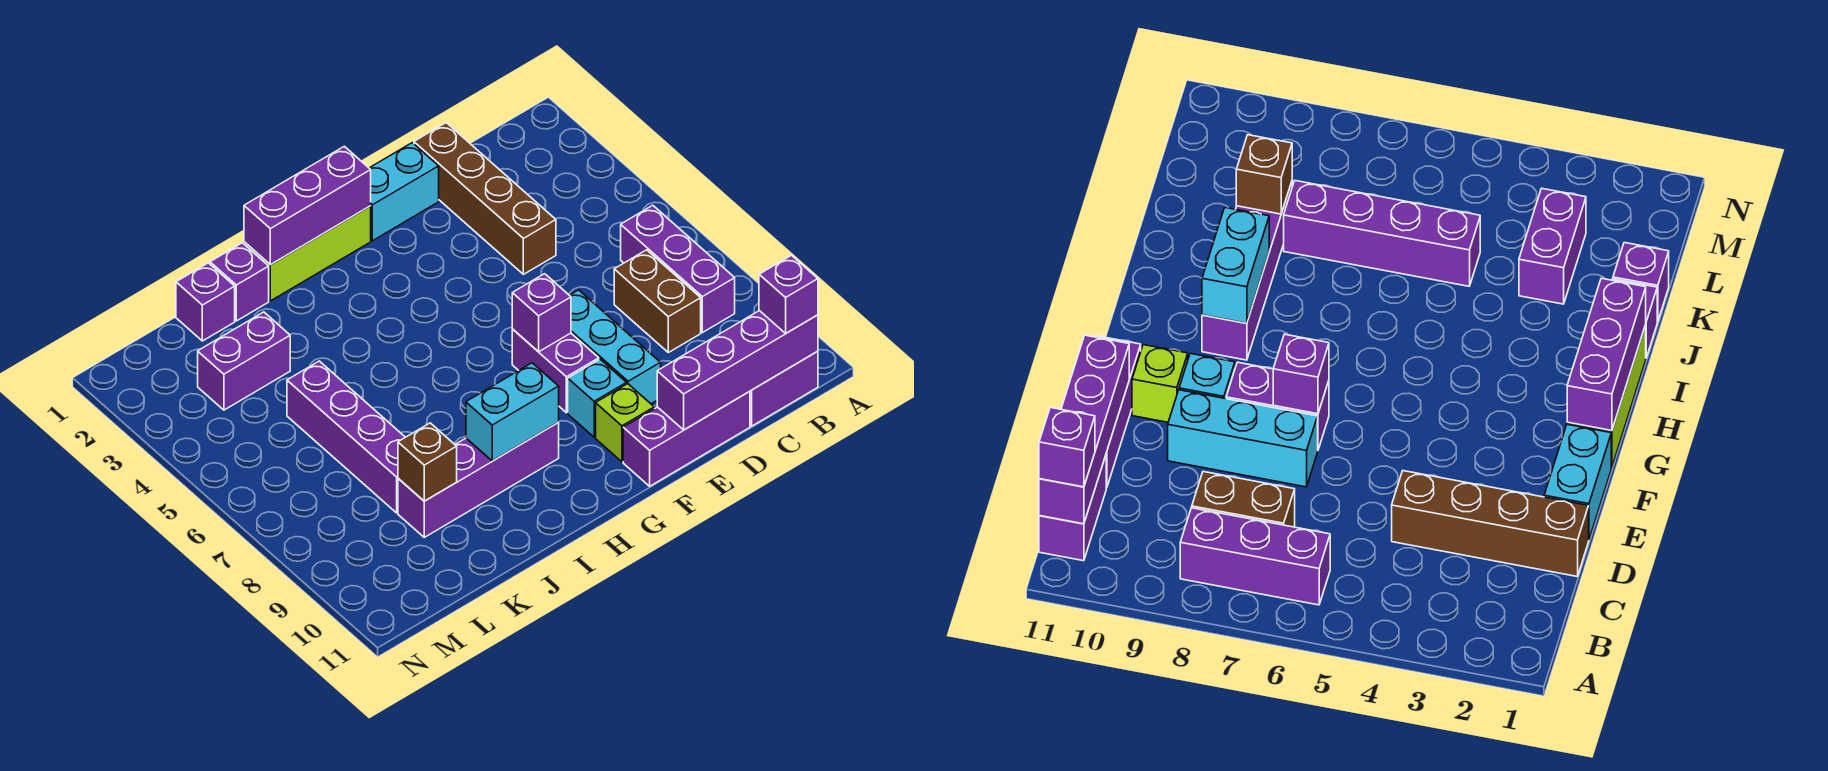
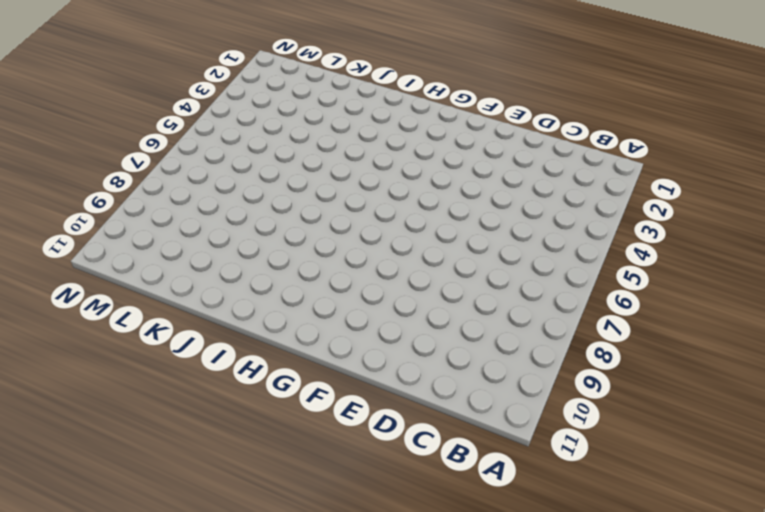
none -> purple 1x3 brick [621,205,735,333]
none -> purple 1x2 brick [750,351,818,426]
none -> brown 1x2 brick [614,250,701,353]

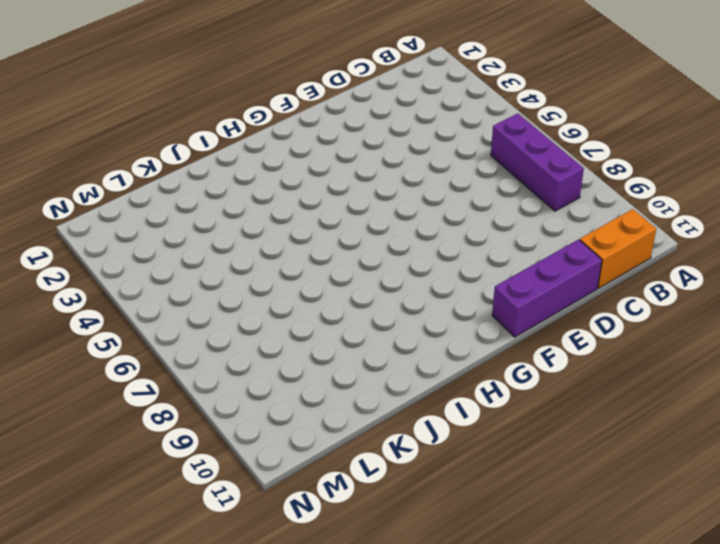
orange 1x2 brick [580,209,656,288] -> purple 1x2 brick [750,351,818,426]
none -> brown 1x2 brick [614,250,701,353]
none -> brown 1x4 brick [414,123,556,274]
none -> cyan 1x2 brick [369,143,439,241]

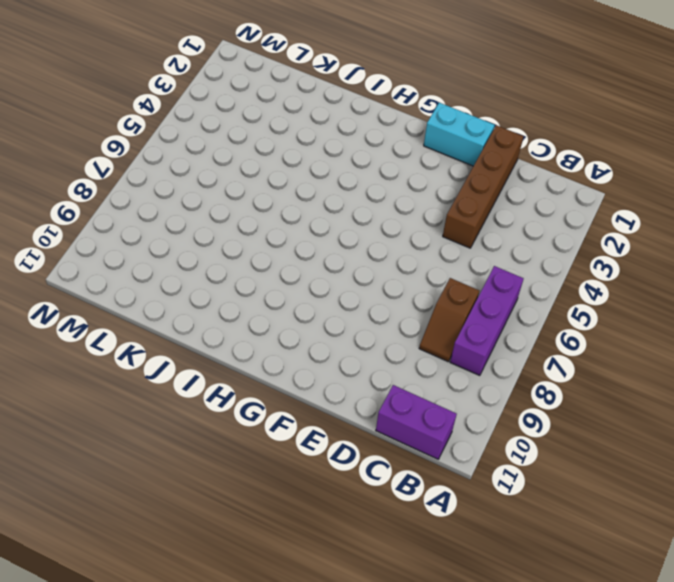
brown 1x2 slope [419,278,479,362] -> brown 1x2 brick [614,250,701,353]
none -> purple 1x3 brick [623,391,750,486]
none -> cyan 1x3 brick [570,290,661,404]
none -> purple 1x2 brick [512,329,599,413]

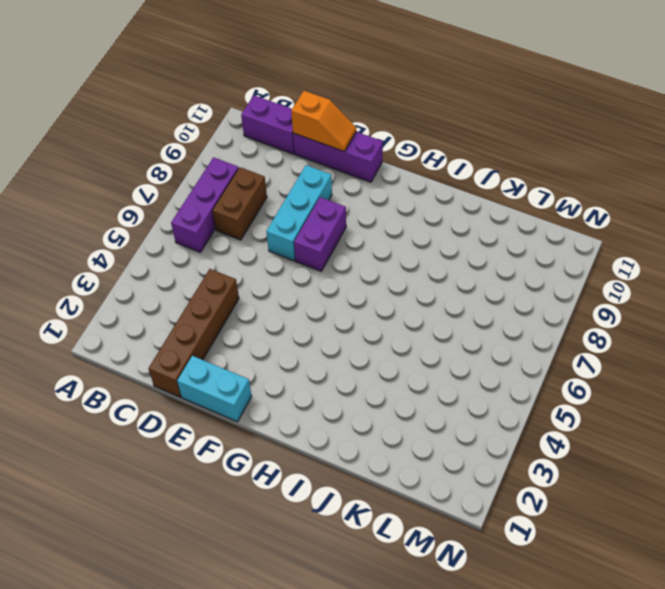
orange 1x2 slope [291,91,356,151] -> purple 1x4 brick [657,311,818,430]
none -> cyan 1x1 brick [568,359,627,437]
none -> lime 1x1 brick [596,384,654,462]
none -> lime 1x3 brick [244,206,371,301]

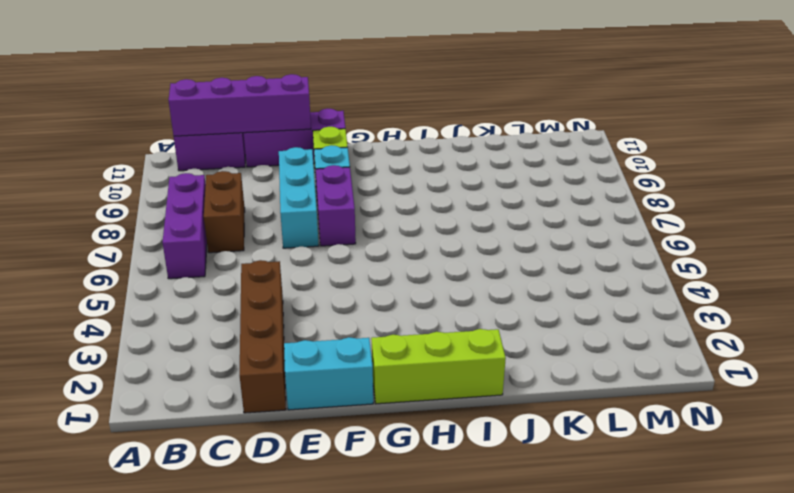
none -> purple 1x4 brick [398,423,559,537]
none -> purple 1x1 brick [210,243,269,321]
none -> purple 1x1 brick [176,263,235,341]

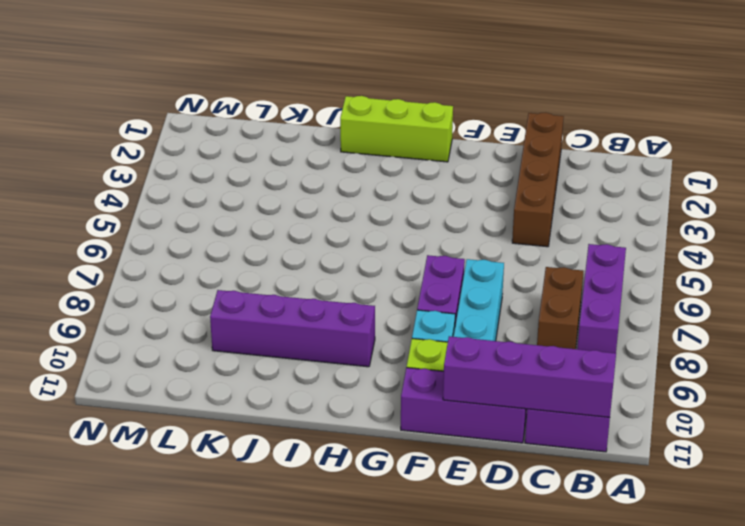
none -> cyan 1x2 brick [369,143,439,241]
none -> purple 1x1 brick [210,243,269,321]
none -> purple 1x1 brick [176,263,235,341]

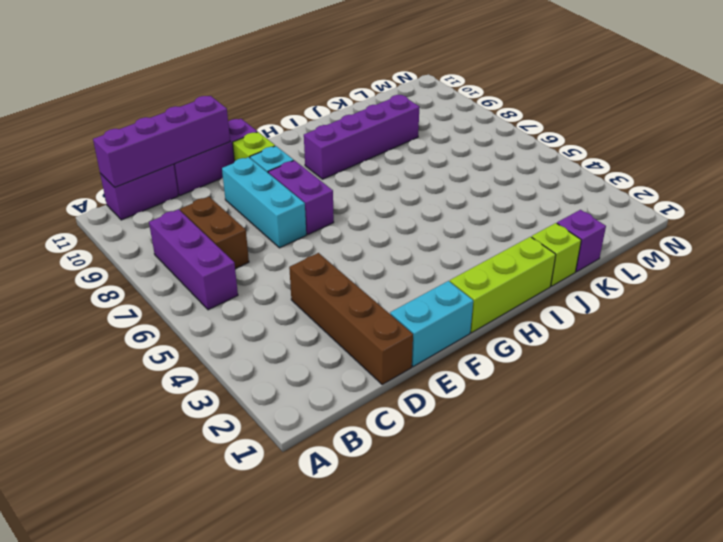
lime 1x1 brick [532,223,581,286] -> purple 1x1 brick [210,243,269,321]
none -> purple 1x2 brick [198,312,290,410]
none -> purple 1x4 brick [287,361,405,513]
none -> purple 1x1 brick [512,274,571,352]

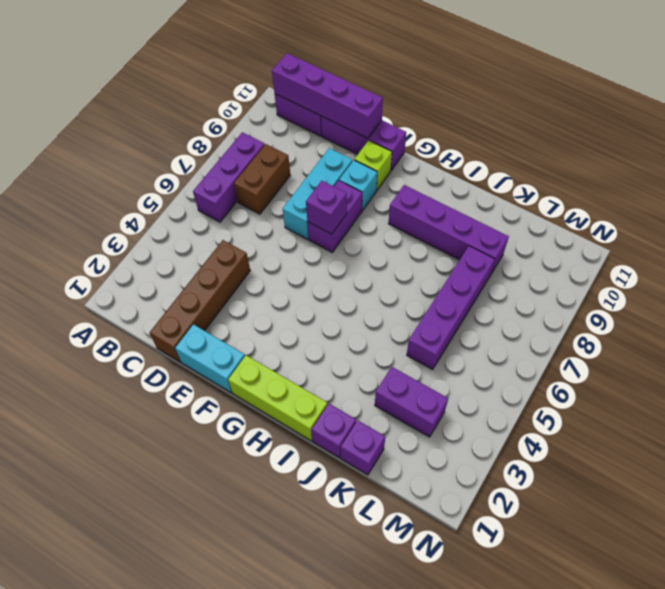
none -> purple 1x3 brick [244,146,371,265]
none -> cyan 1x2 brick [466,363,559,461]
none -> brown 1x1 brick [398,423,457,501]

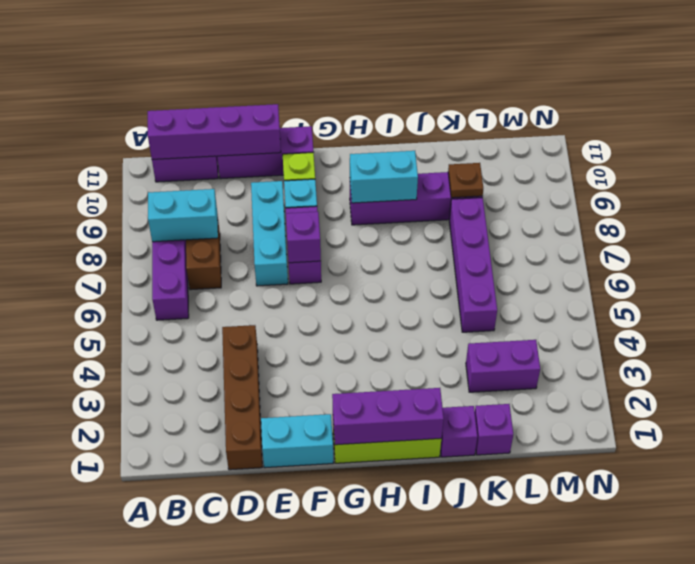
cyan 1x2 brick [148,189,218,242] -> none
brown 1x1 plate [448,163,483,198] -> brown 1x1 brick [398,423,457,501]
none -> purple 1x1 brick [759,255,818,333]

